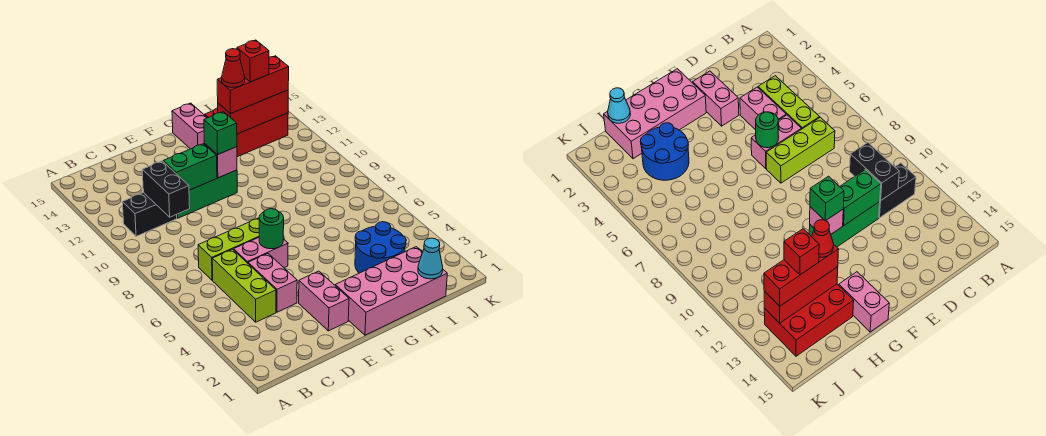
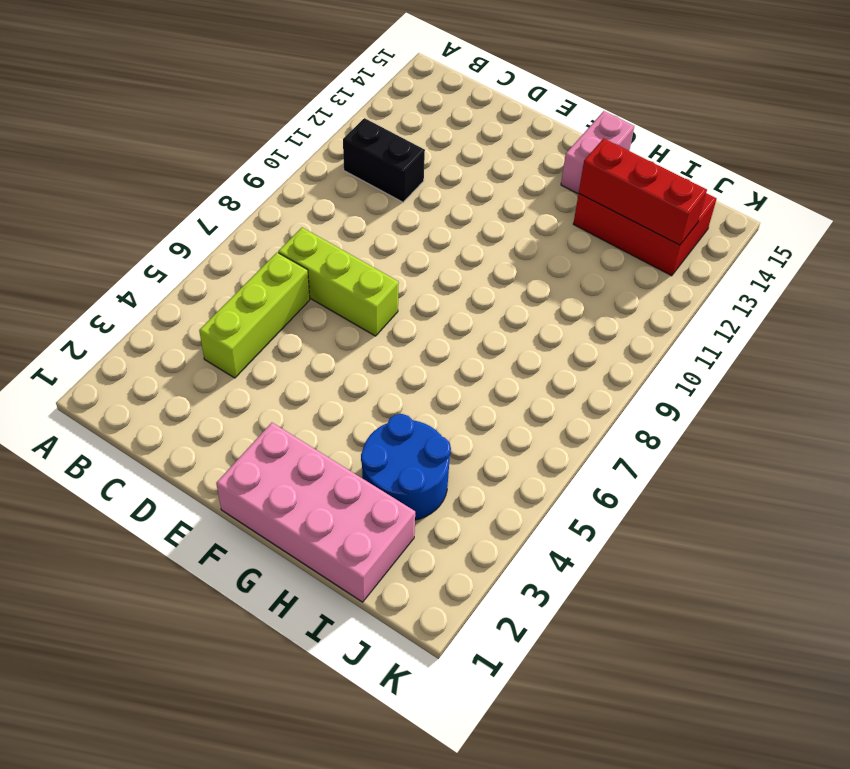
none -> pink 1x2 brick [248,254,297,312]
none -> pink 1x2 brick [234,238,288,268]
none -> green 1x3 brick [177,170,237,218]

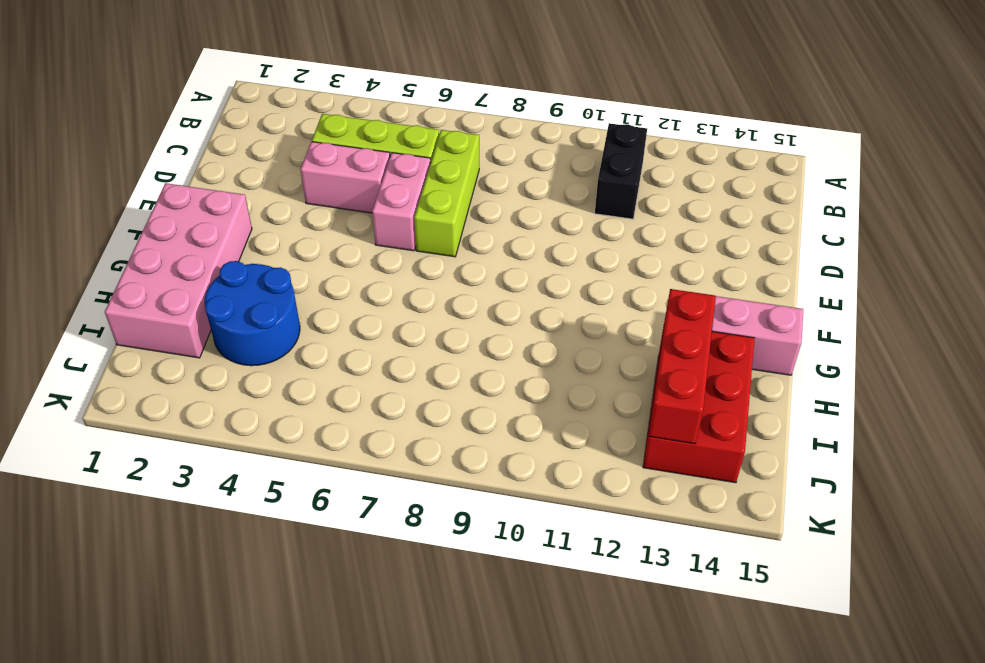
none -> green 1x3 brick [177,170,237,218]
none -> pink 1x2 brick [299,271,349,331]
none -> black 1x2 brick [142,161,190,217]

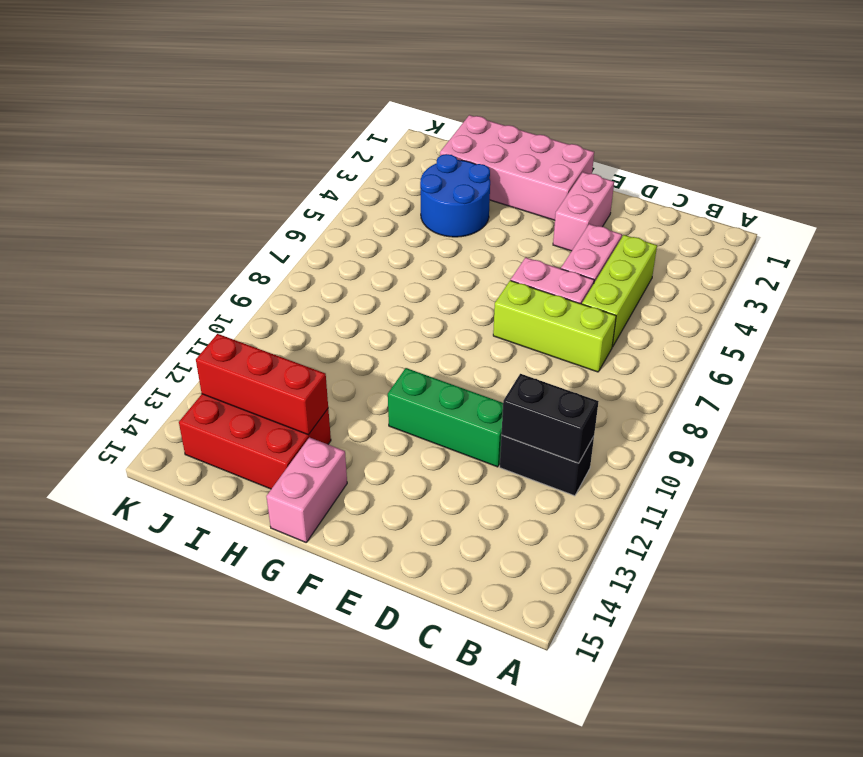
black 1x2 brick [501,374,599,463] -> black 1x2 brick turned to [142,161,190,217]
none -> green 1x2 brick [163,144,217,190]
none -> green 1x1 round brick [259,209,284,249]
none -> pink 1x1 brick [204,144,237,178]

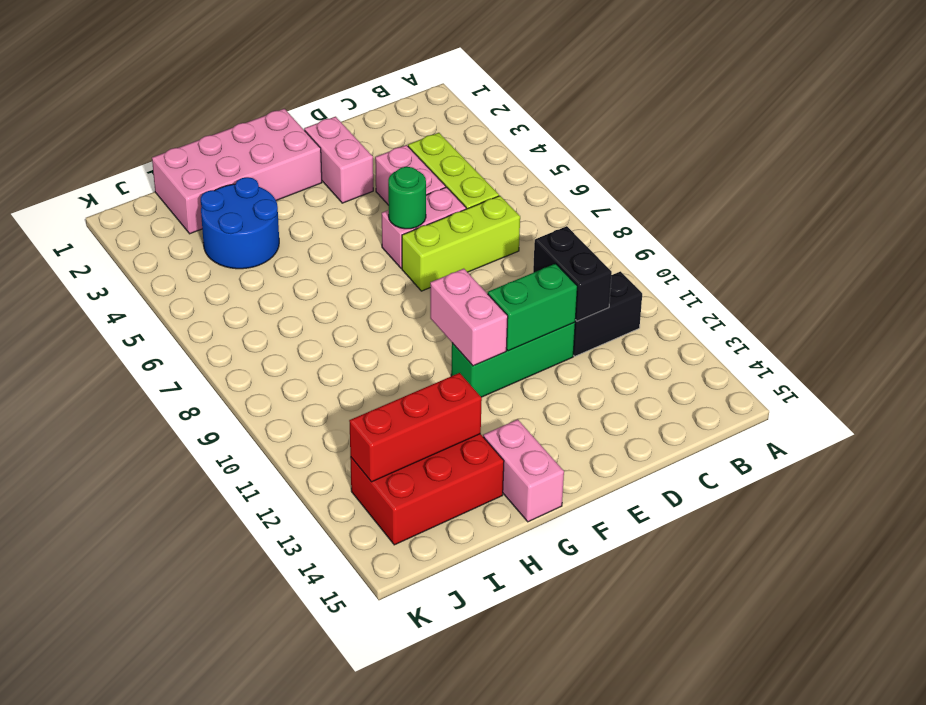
pink 1x2 brick [430,269,508,366] -> pink 1x1 brick [204,144,237,178]
none -> cyan 1x1 cone [418,238,443,279]
none -> green 1x1 brick [204,112,237,155]
none -> red 1x3 brick [217,56,289,114]

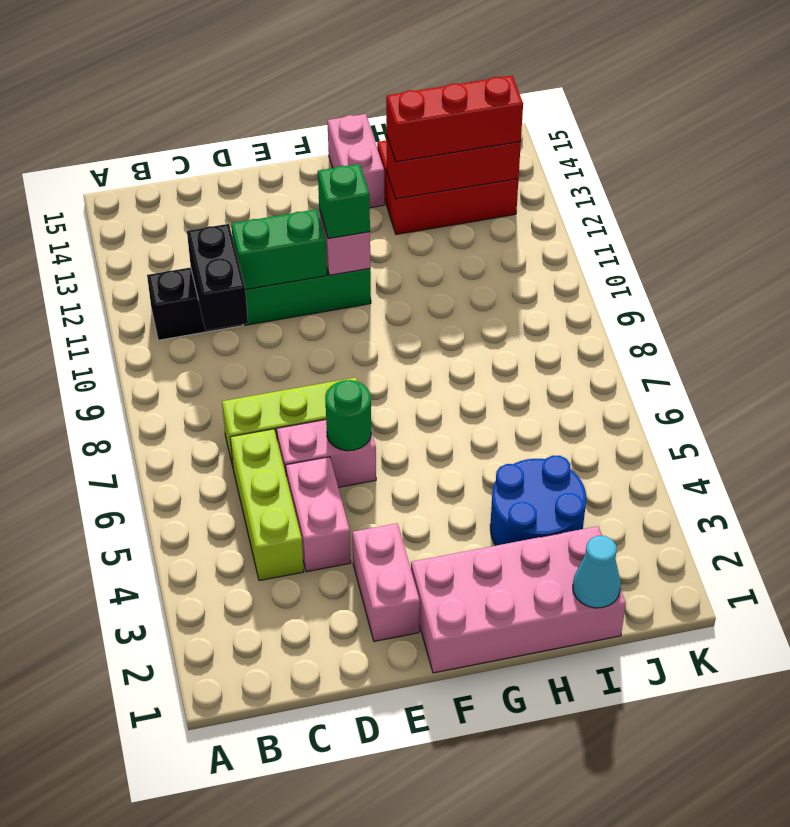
none -> red 1x1 cone [222,49,245,87]
none -> red 1x1 brick [237,40,269,82]

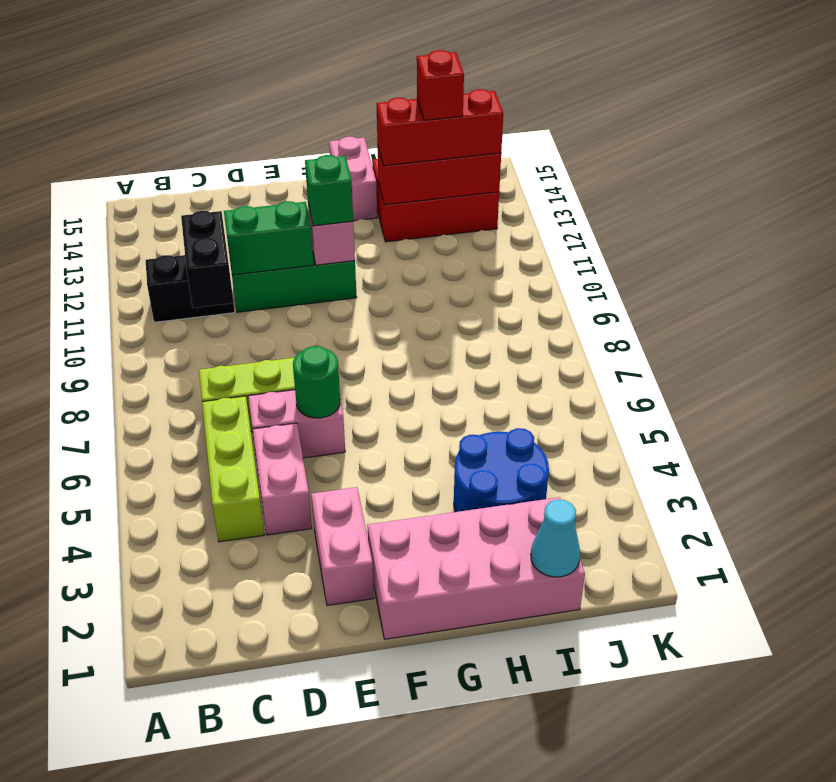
none -> red 1x1 cone [222,49,245,87]

